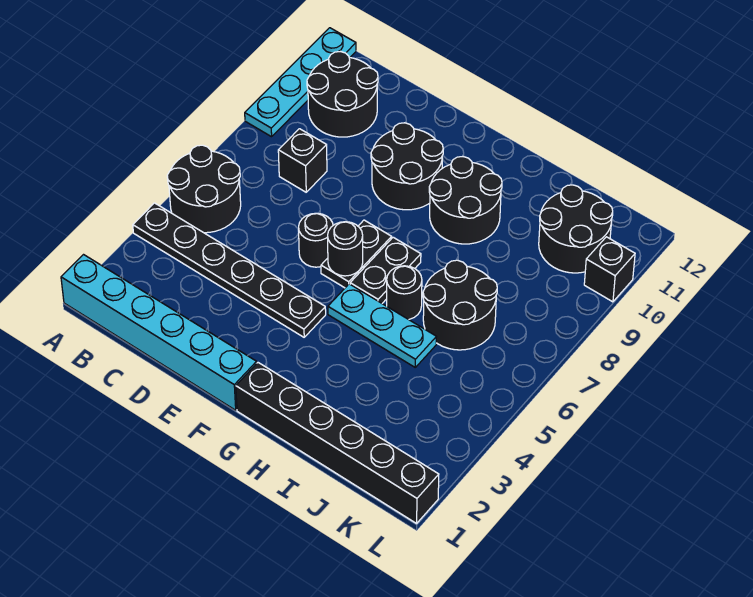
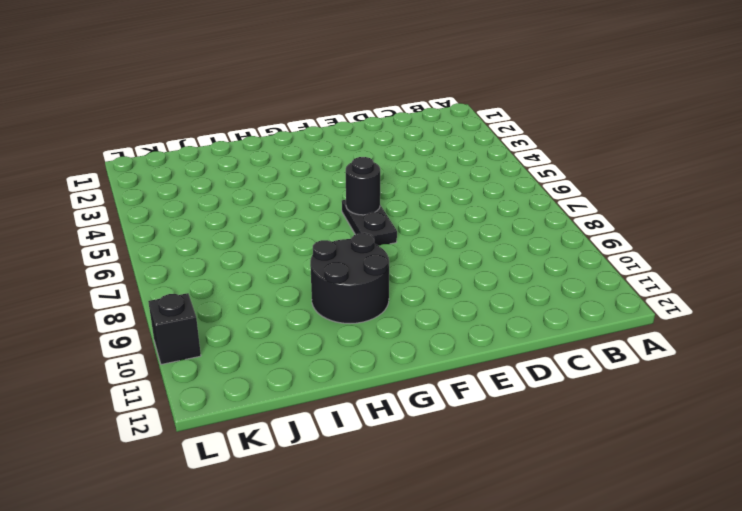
none -> cyan 1x6 brick [61,255,257,410]
none -> black 1x6 plate [133,203,326,337]
none -> black 2x2 round brick [167,145,241,233]

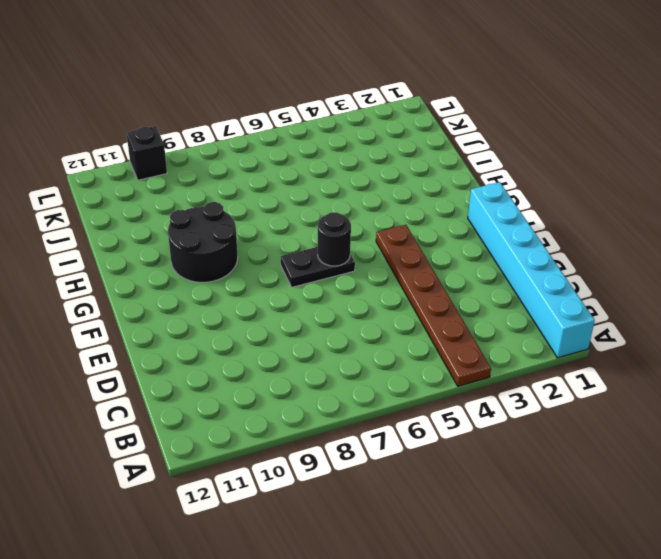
brown 1x6 plate [376,225,491,386] -> black 1x6 plate [133,203,326,337]
none -> black 2x2 round brick [167,145,241,233]
none -> cyan 1x4 plate [245,28,356,137]
none -> black 2x2 round brick [307,52,378,137]

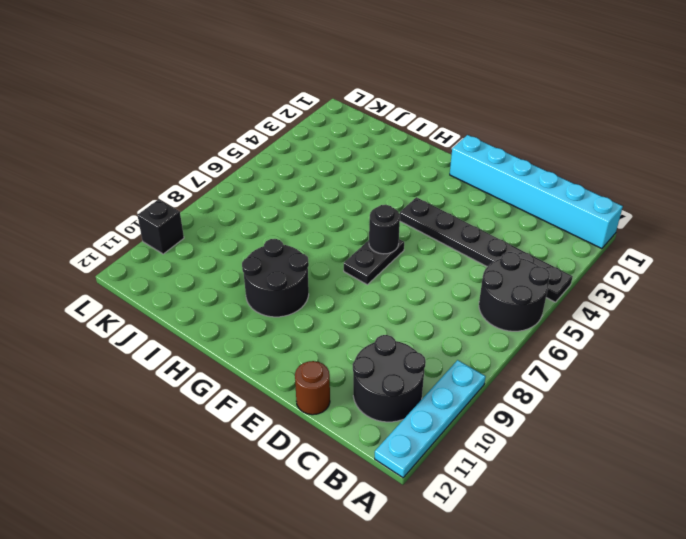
brown 1x1 round brick [295,361,330,415] -> none
none -> black 1x1 brick [278,129,327,192]
none -> black 1x1 round brick [299,213,333,267]
none -> black 2x2 round brick [371,123,443,210]

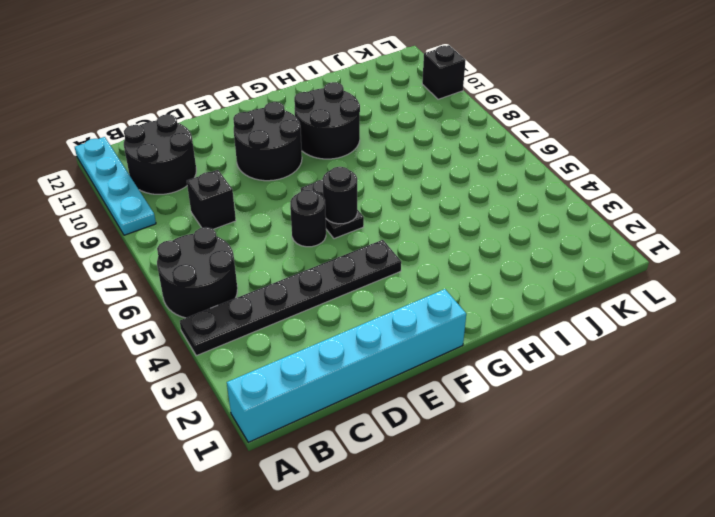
none -> black 1x6 brick [236,363,439,523]
none -> cyan 1x3 plate [328,284,436,367]
none -> black 1x2 plate [350,237,421,303]

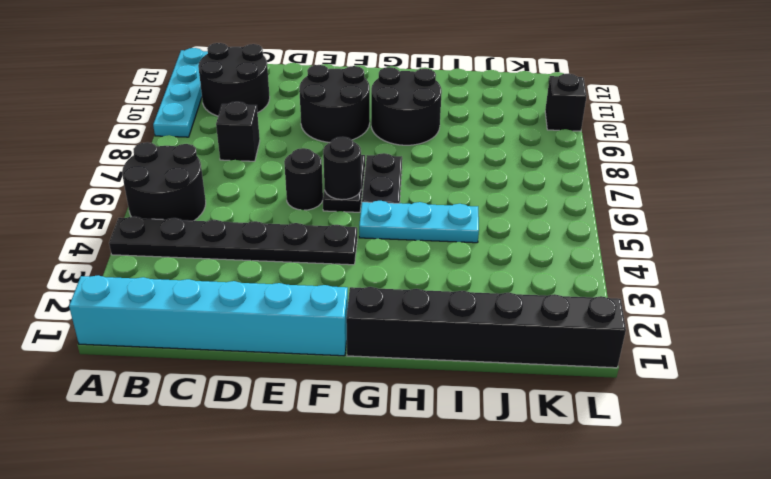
none -> black 1x1 round brick [387,266,422,320]
none -> black 2x2 round brick [423,260,497,350]
none -> black 2x2 round brick [539,185,613,273]

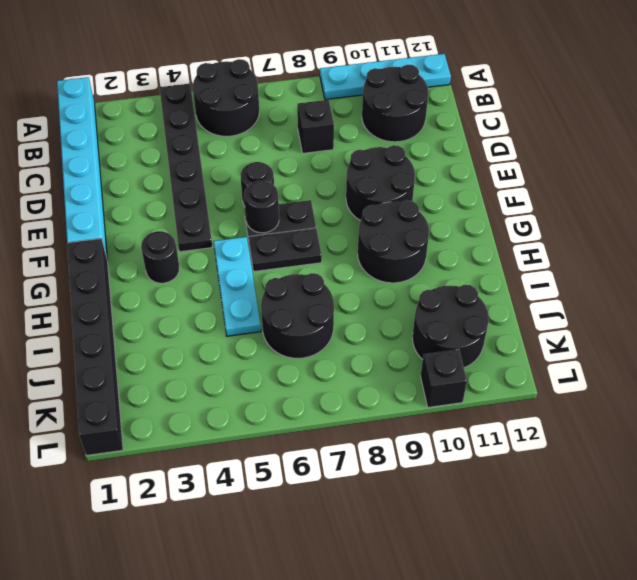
black 1x1 round brick [141,231,179,283] -> black 1x1 round brick moved to [387,266,422,320]

